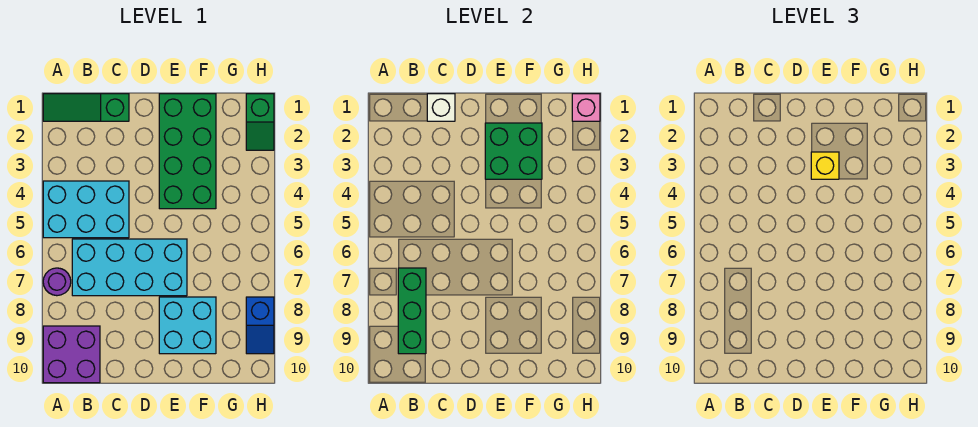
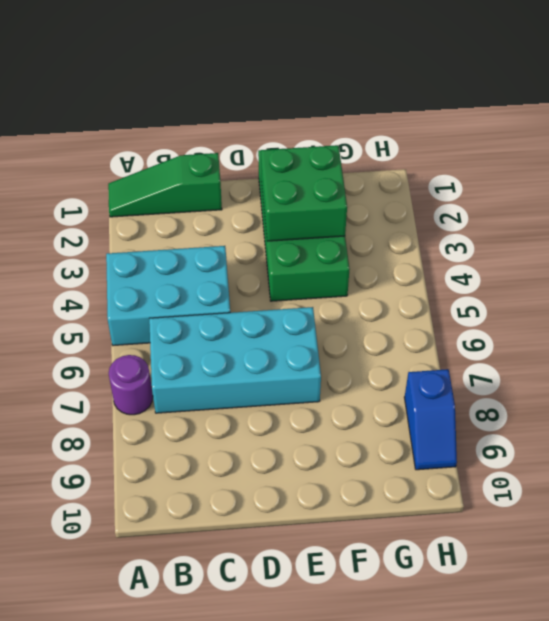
none -> purple 2x2 brick [43,326,100,383]
none -> cyan 2x2 brick [159,297,216,354]
none -> green 1x2 slope [246,94,274,150]

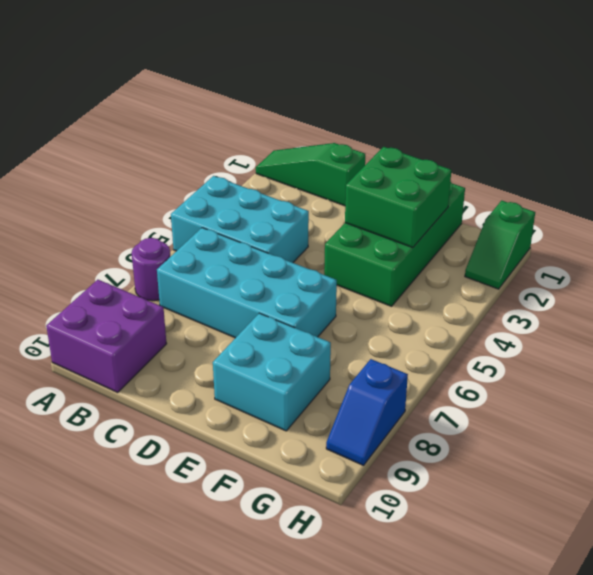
none -> green 1x3 brick [398,268,426,354]
none -> white 1x1 brick [427,94,455,121]
none -> pink 1x1 brick [572,94,600,121]

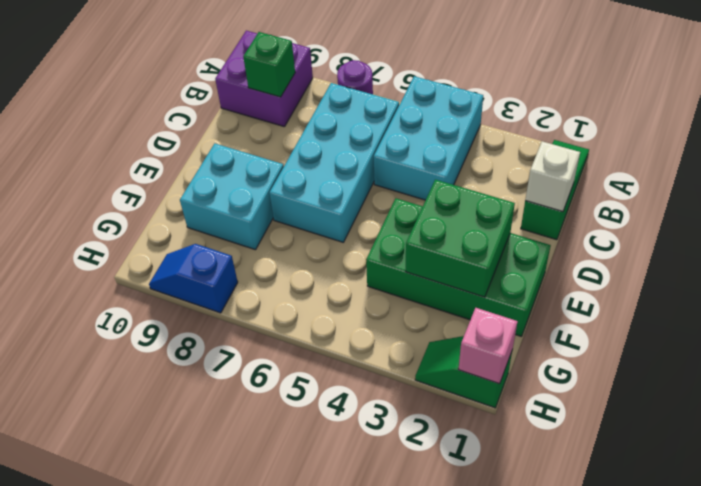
green 1x1 brick [243,32,295,97] -> green 1x3 brick [398,268,426,354]
none -> yellow 1x1 brick [811,152,839,179]

